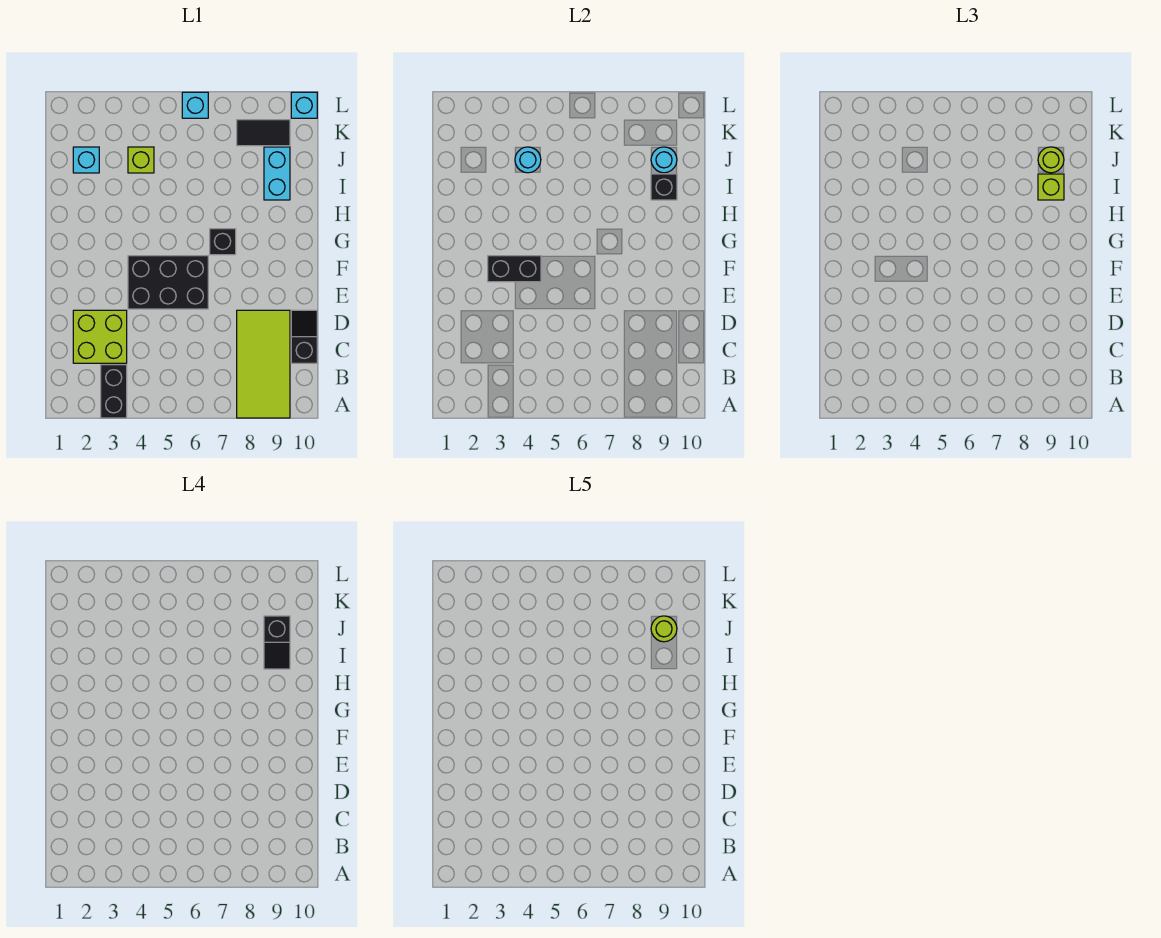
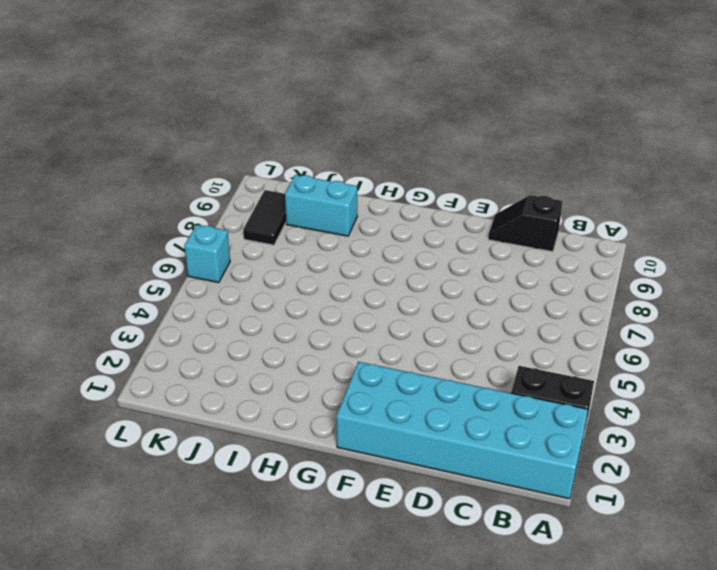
cyan 2x6 brick [336,362,588,499] -> lime 2x2 brick [73,310,127,363]
none -> lime 2x4 tile [237,310,290,418]
none -> black 2x3 brick [128,256,208,309]
none -> black 1x1 brick [210,229,236,255]

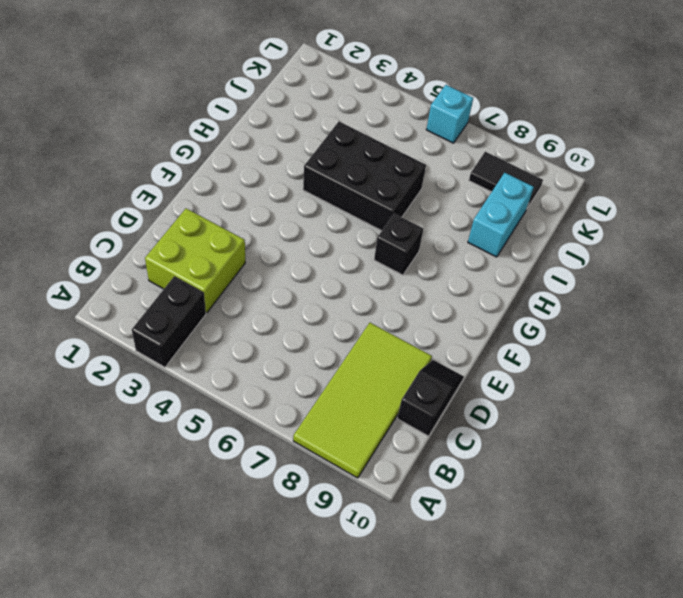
black 2x3 brick [303,122,426,231] -> black 2x3 brick moved to [128,256,208,309]
none -> cyan 1x1 brick [73,147,99,173]
none -> lime 1x1 brick [128,147,154,173]
none -> cyan 1x1 brick [291,92,317,118]

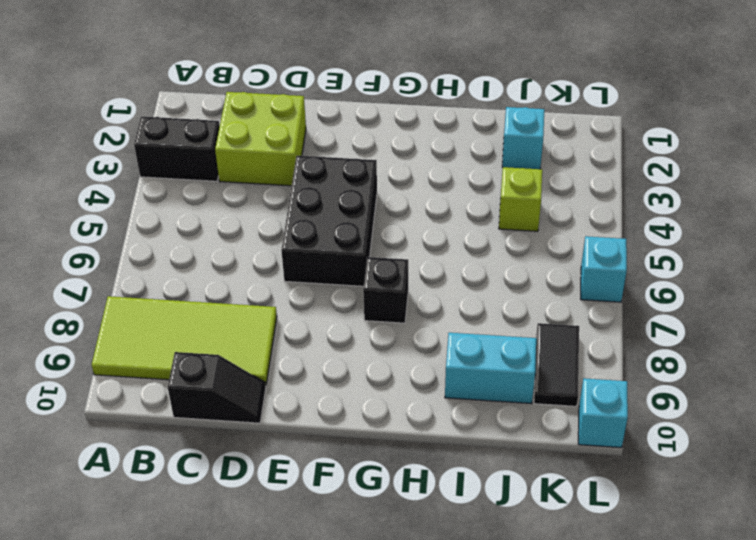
none -> black 1x2 brick [488,256,541,282]
none -> black 1x1 brick [651,174,677,200]
none -> cyan 1x1 round brick [515,147,541,173]

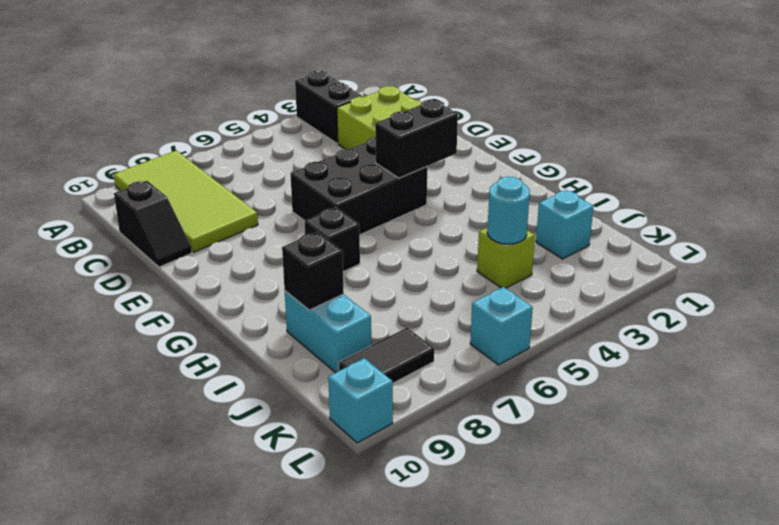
none -> cyan 1x1 round brick [651,147,677,173]
none -> lime 1x1 brick [1038,174,1064,200]
none -> lime 1x1 round brick [1038,147,1064,173]

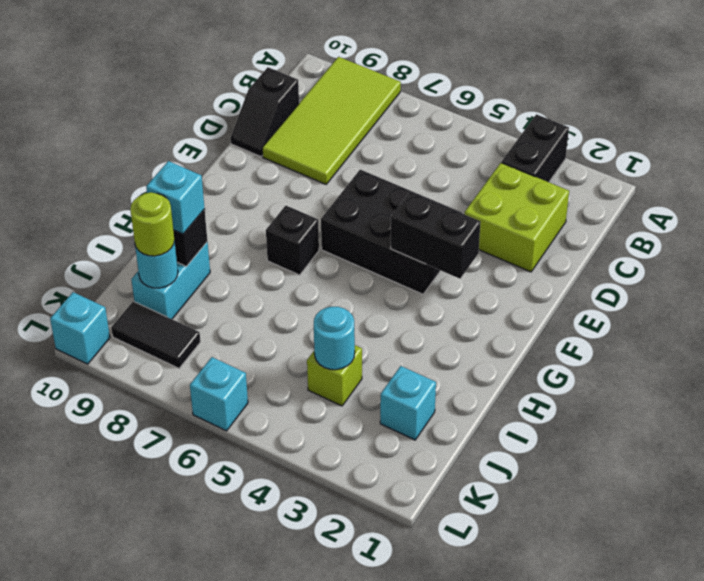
cyan 1x1 brick [146,161,205,234] -> lime 1x1 brick [1038,174,1064,200]
none -> black 1x2 slope [264,616,290,669]
none -> lime 1x1 round brick [651,616,677,642]

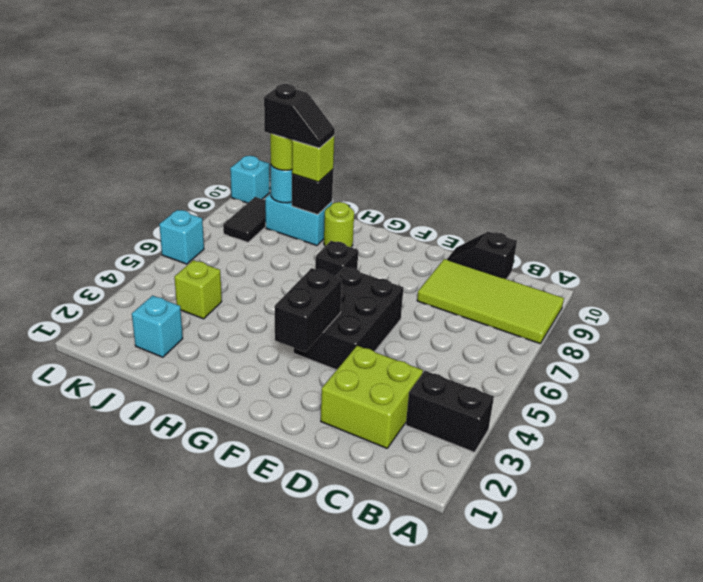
lime 1x1 round brick [324,202,354,247] -> lime 1x1 round brick moved to [651,616,677,642]
none -> cyan 1x1 round brick [515,147,541,173]

